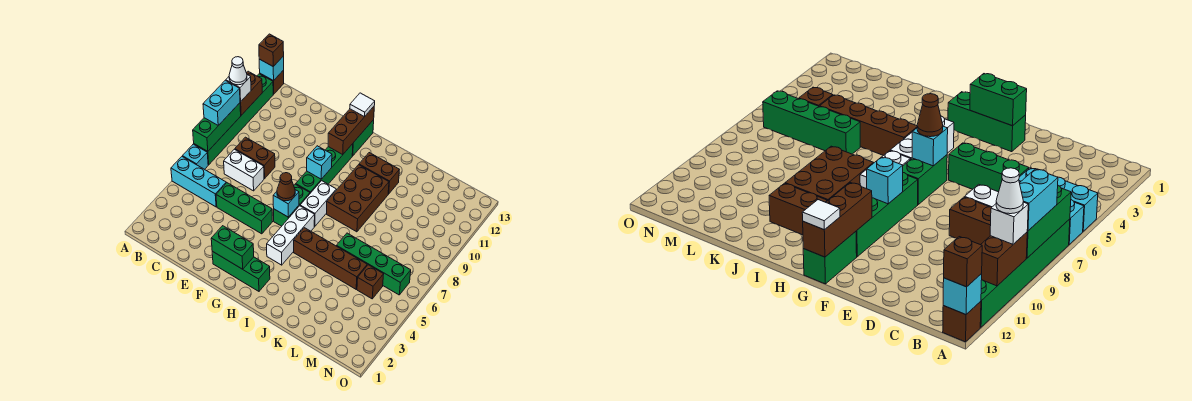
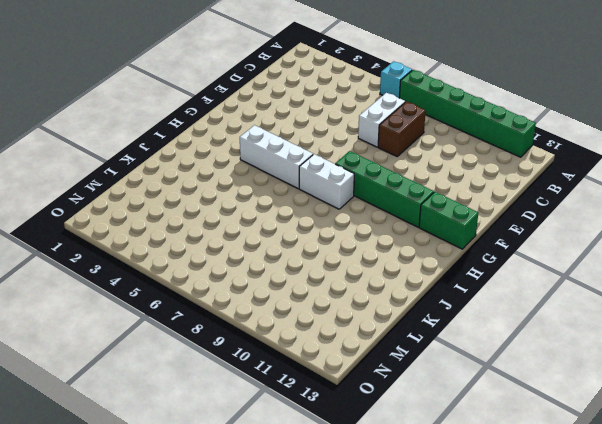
none -> cyan 1x3 brick [171,157,226,207]
none -> brown 1x1 brick [261,70,284,94]
none -> green 1x3 brick [216,183,273,234]
none -> green 1x3 brick [212,251,270,291]

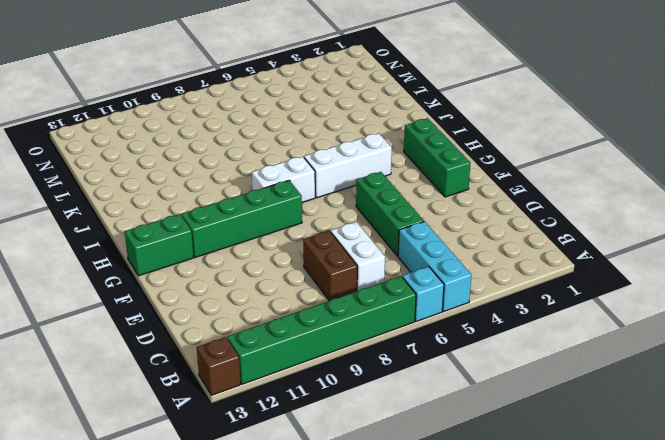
none -> green 1x2 brick [274,184,310,226]
none -> brown 1x4 brick [294,228,367,289]
none -> brown 2x3 brick [327,165,389,232]
none -> brown 1x2 brick [359,153,399,194]

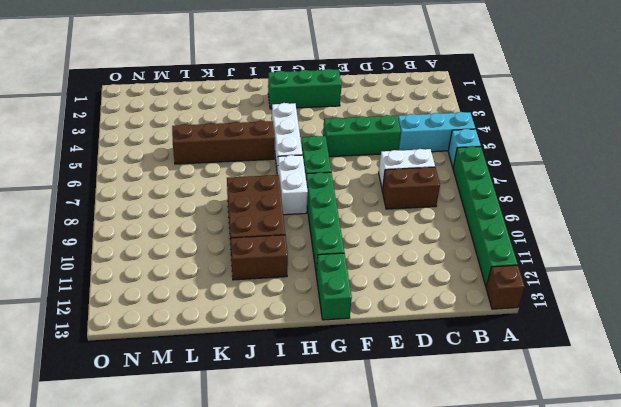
none -> green 1x4 brick [337,233,411,295]
none -> brown 1x1 brick [357,265,384,299]
none -> green 1x3 brick [193,103,241,151]
none -> brown 1x2 brick [240,71,262,115]

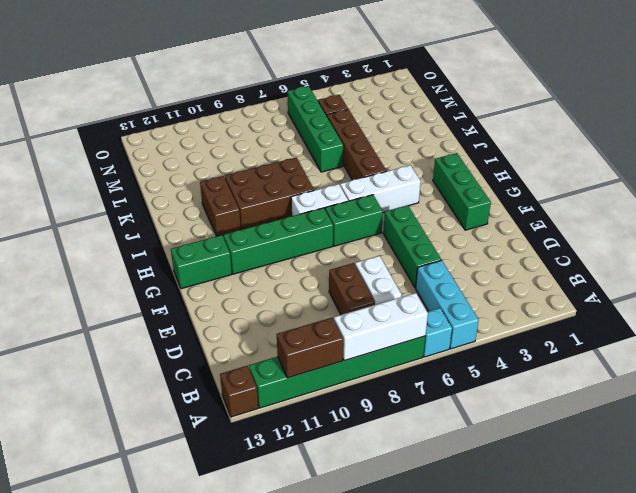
white 1x3 brick [334,293,428,361] -> green 1x3 brick [193,103,241,151]
none -> cyan 1x1 brick [259,56,284,81]
none -> green 1x2 brick [211,226,254,269]
none -> cyan 1x1 brick [273,190,299,217]
none -> cyan 1x1 brick [307,146,332,179]

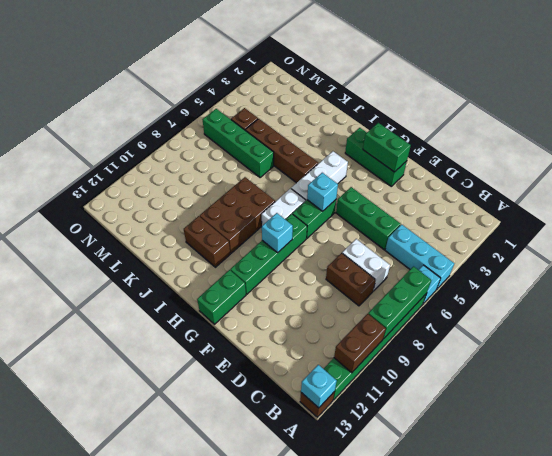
none -> brown 1x3 brick [328,107,374,155]
none -> cyan 1x2 brick [203,80,240,126]
none -> white 1x1 brick [226,75,251,102]
none -> brown 1x1 brick [259,34,284,67]

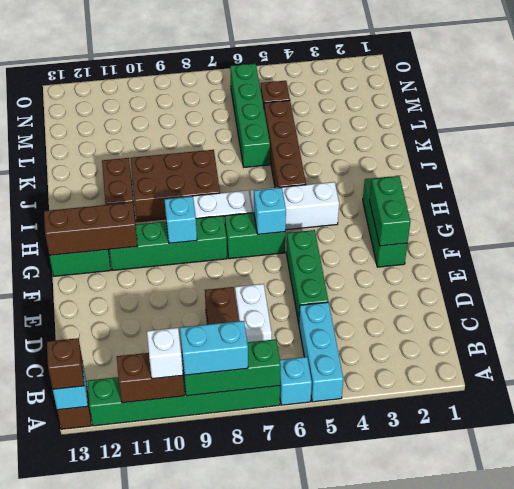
none -> brown 1x1 cone [277,173,295,201]
none -> white 1x1 tile [350,93,375,117]
none -> white 1x1 cone [229,57,247,85]

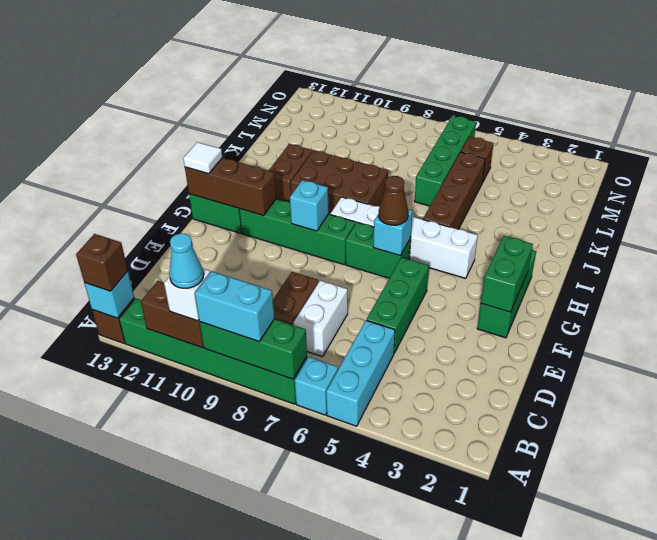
cyan 1x1 cone [169,233,204,288] -> white 1x1 cone [229,57,247,85]

